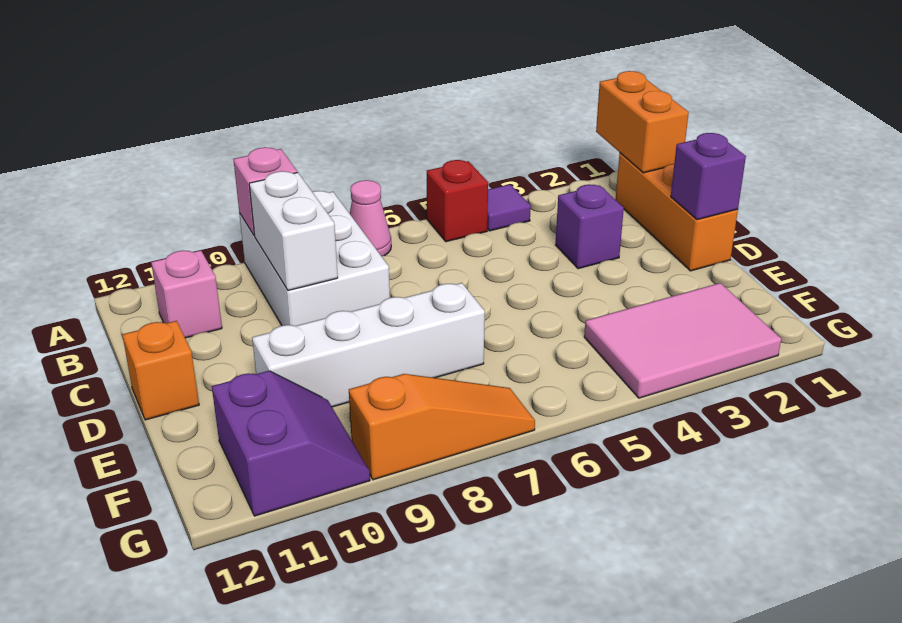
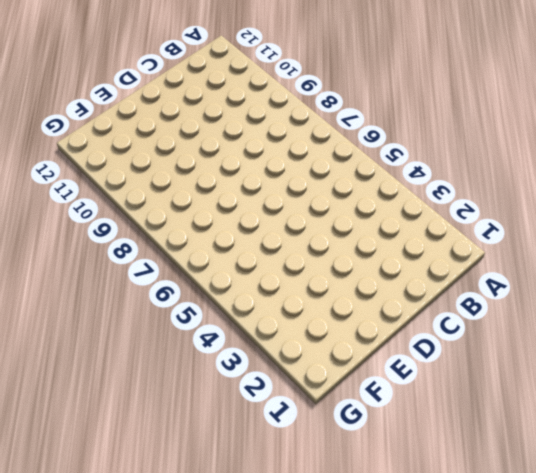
none -> purple 1x1 tile [487,184,531,231]
none -> red 1x1 brick [427,160,488,242]
none -> pink 1x1 cone [350,180,391,256]

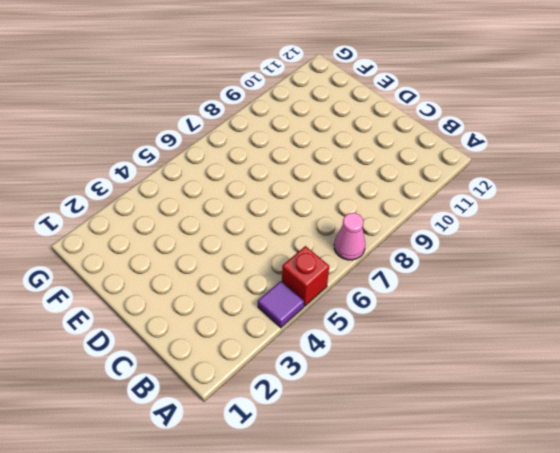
none -> white 2x3 brick [239,191,390,326]
none -> orange 1x3 brick [616,153,738,271]
none -> pink 1x1 brick [151,250,222,338]

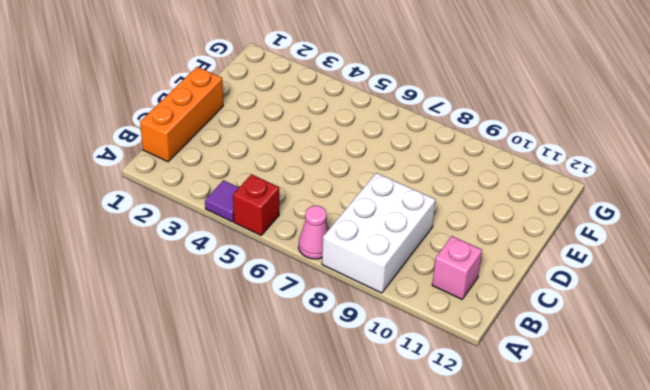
none -> purple 1x1 brick [556,184,624,269]
none -> orange 1x1 brick [122,321,199,420]
none -> white 1x4 brick [252,283,485,407]

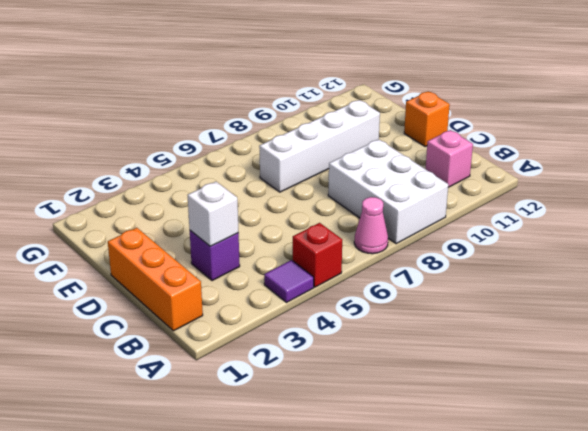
white 1x1 brick [188,182,239,246] -> none
none -> pink 2x3 tile [584,283,781,398]
none -> purple 2x2 slope [212,371,370,516]
none -> orange 1x3 slope [349,374,535,480]

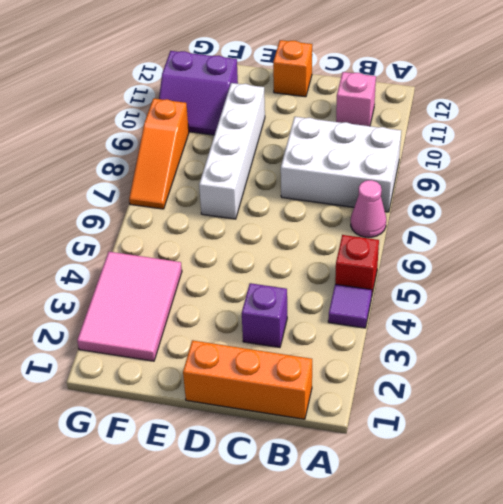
none -> orange 1x2 brick [596,71,689,173]
none -> pink 1x1 brick [233,147,297,236]
none -> white 1x2 brick [249,171,338,291]

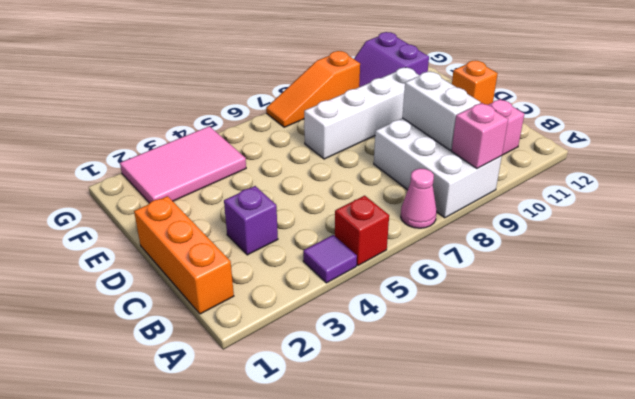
none -> orange 1x2 brick [596,71,689,173]
none -> purple 1x1 brick [671,133,746,220]

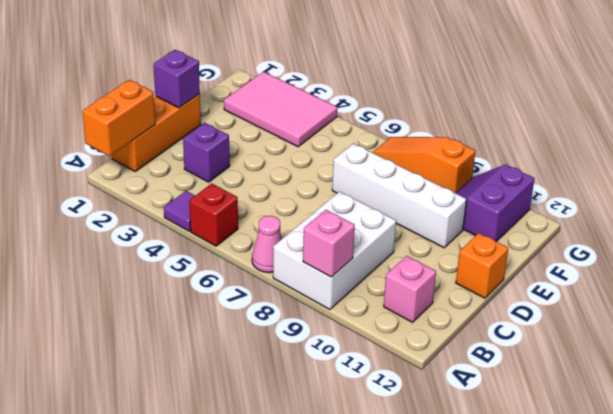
none -> white 1x2 brick [249,171,338,291]

